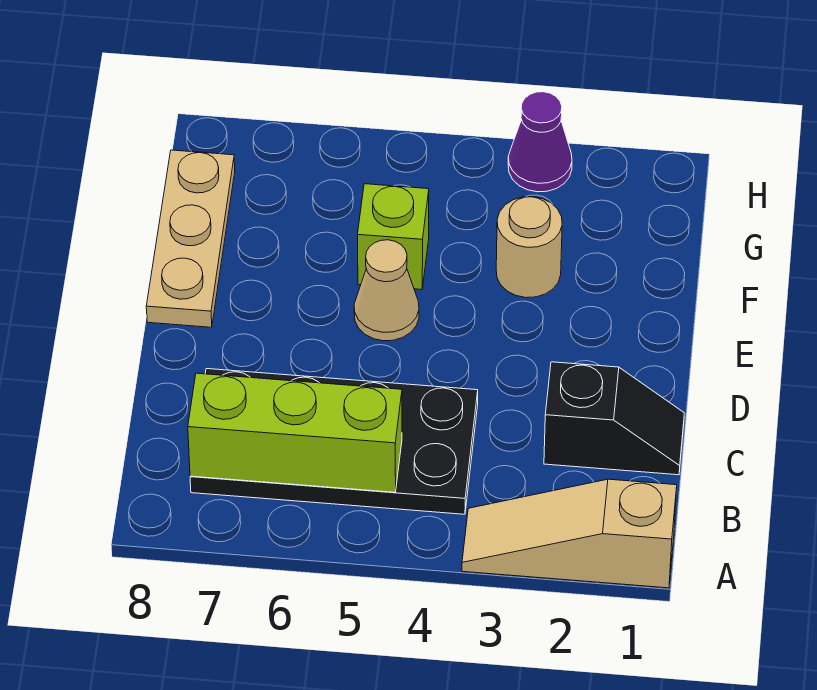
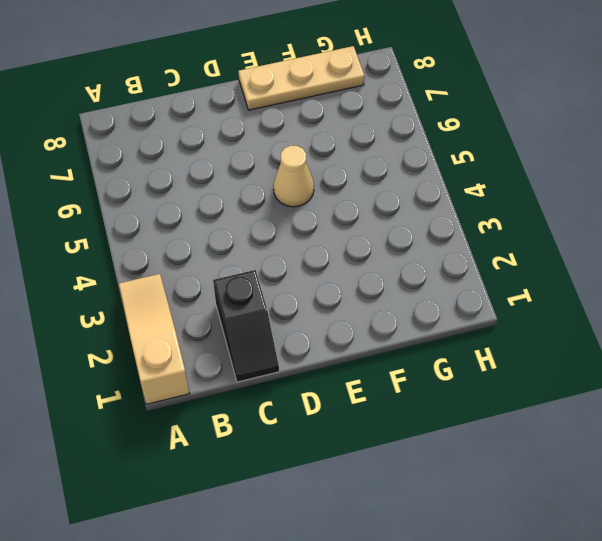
none -> black 2x4 plate [190,369,478,514]
none -> tan 1x1 round brick [496,197,562,298]

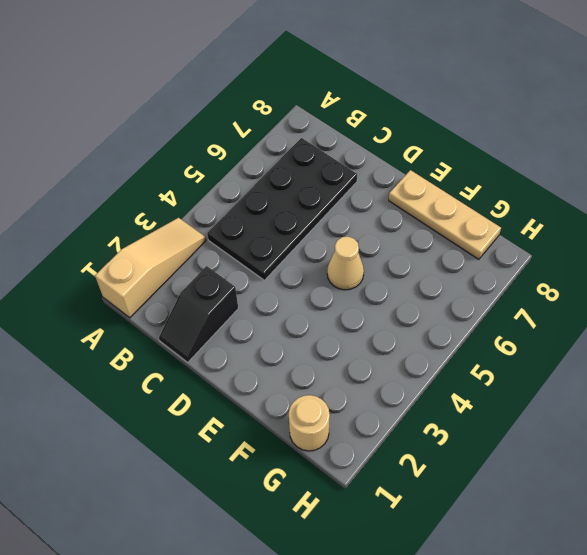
tan 1x1 round brick [289,395,330,451] -> tan 1x1 round brick moved to [496,197,562,298]
none -> lime 1x1 brick [358,184,429,290]
none -> purple 1x1 cone [508,92,572,192]

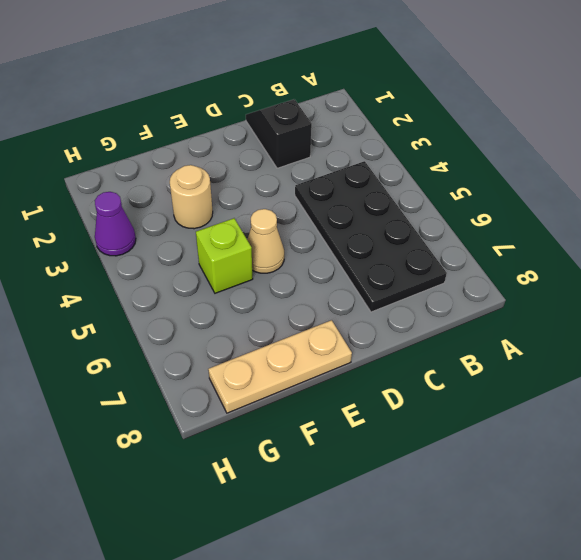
none -> tan 1x3 slope [462,479,677,588]
none -> lime 1x3 brick [188,373,402,492]

